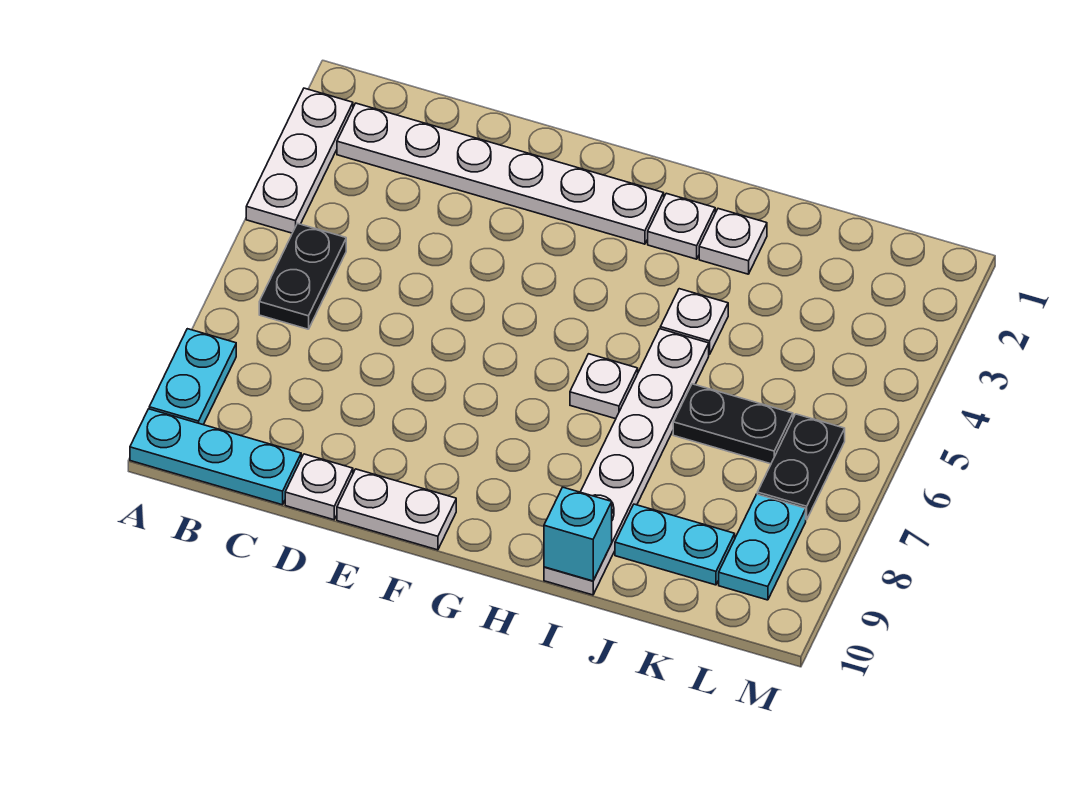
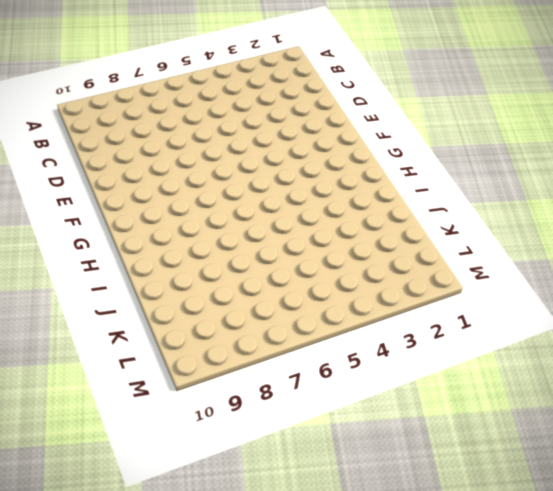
none -> white 1x3 plate [246,88,353,233]
none -> cyan 1x2 plate [149,329,236,425]
none -> cyan 1x3 plate [130,409,301,505]

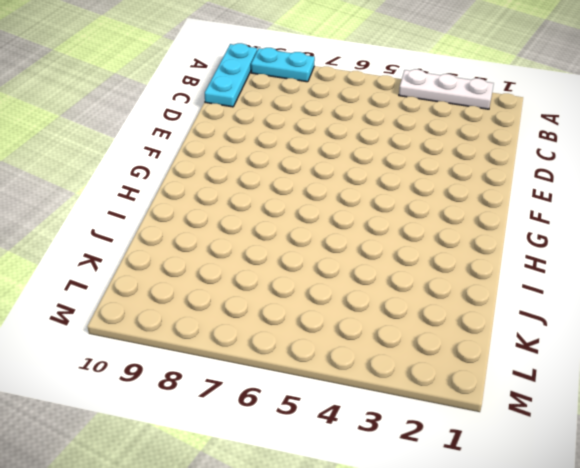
none -> white 1x6 plate [337,103,664,244]
none -> black 1x2 plate [259,223,346,329]
none -> white 1x1 plate [285,454,353,520]

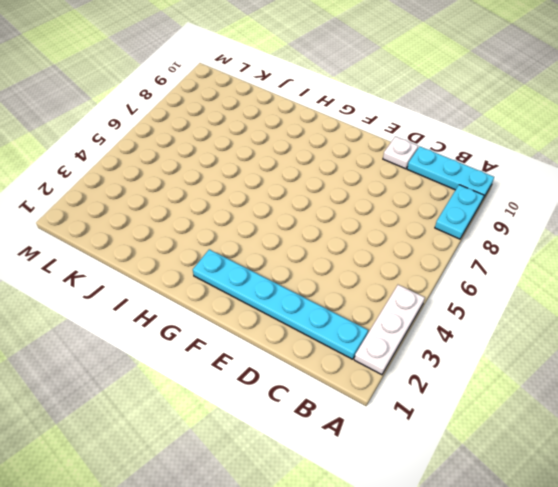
cyan 1x6 plate [193,249,368,359] -> white 1x6 plate [337,103,664,244]
none -> black 1x2 plate [259,223,346,329]
none -> white 1x2 plate [337,469,456,550]
none -> white 1x1 plate [648,193,715,259]

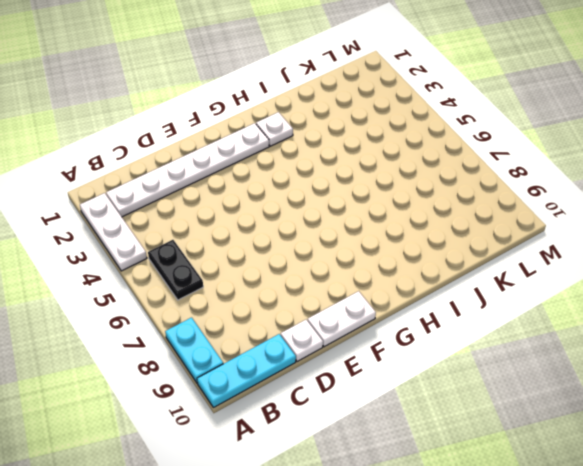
none -> white 1x1 plate [570,354,638,419]
none -> white 1x1 plate [699,209,767,274]
none -> white 1x1 plate [660,289,728,354]

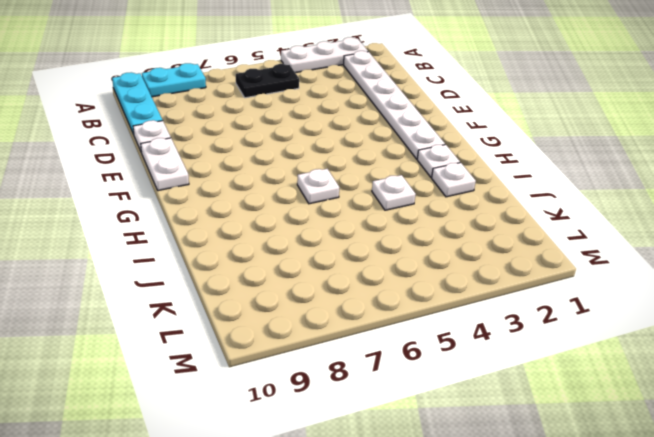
none -> white 1x6 plate [544,329,709,595]
none -> black 1x2 plate [673,384,793,464]
none -> cyan 1x2 plate [615,504,735,585]

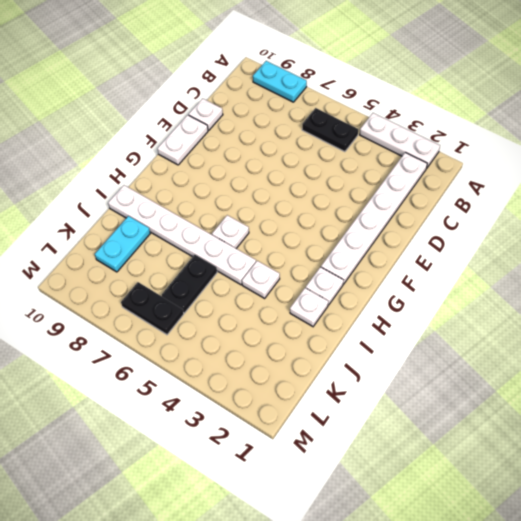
none -> cyan 1x3 plate [130,409,301,505]
none -> cyan 1x2 plate [719,494,806,600]
none -> cyan 1x1 brick [544,487,612,581]

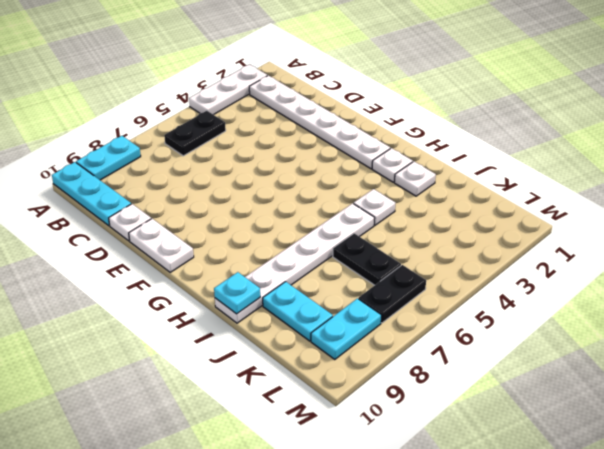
cyan 1x1 plate [214,272,260,314] -> cyan 1x1 brick [544,487,612,581]
none -> white 1x1 plate [570,354,638,419]

